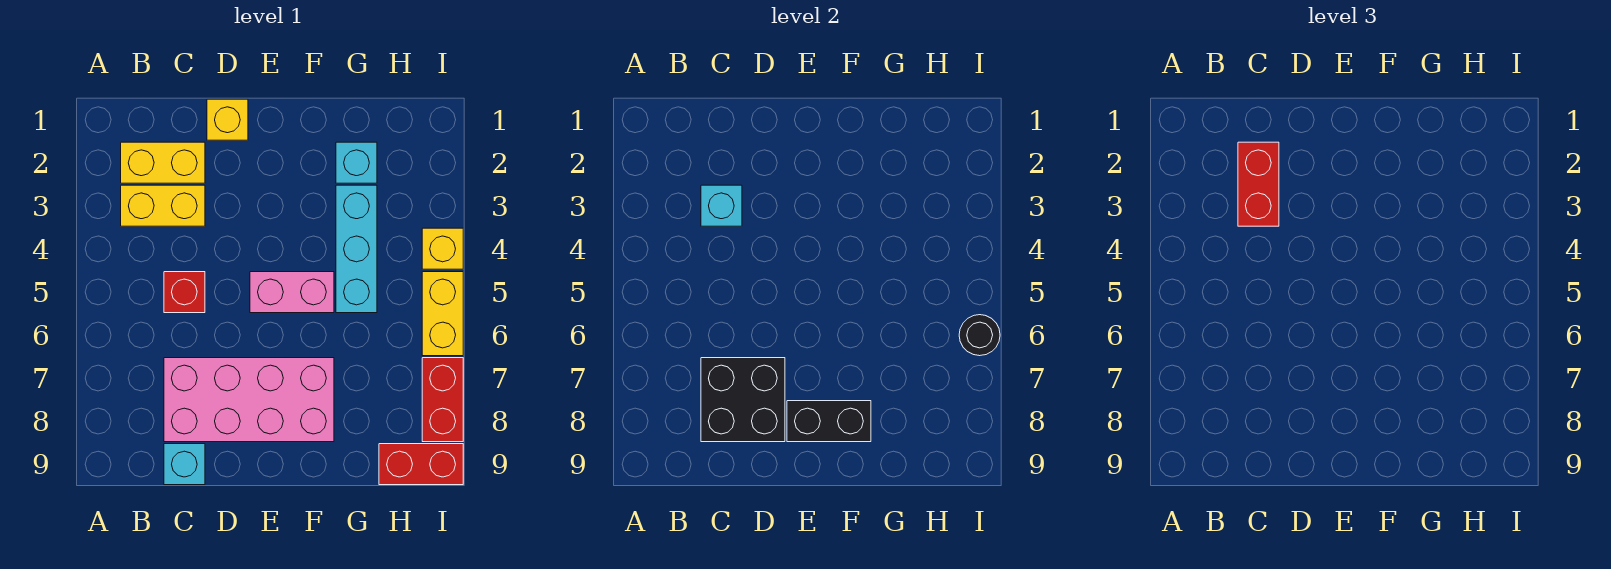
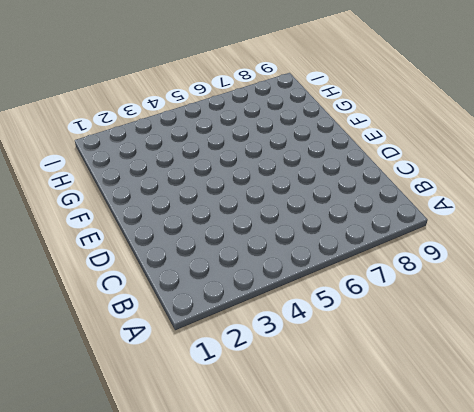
none -> yellow 1x2 brick [121,142,205,183]
none -> yellow 1x2 brick [121,185,205,226]
none -> red 1x1 brick [164,272,205,313]

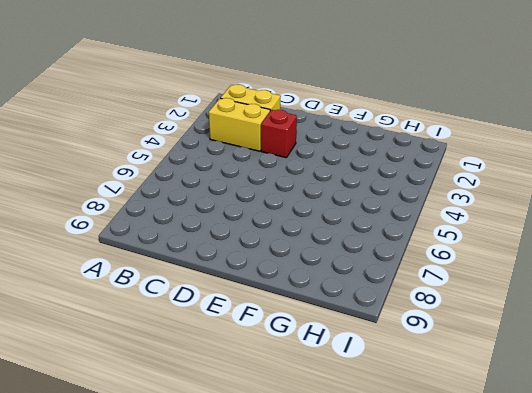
red 1x1 brick [261,110,297,158] -> red 1x1 brick moved to [164,272,205,313]
none -> pink 2x4 brick [164,358,334,442]
none -> cyan 1x1 brick [164,444,205,485]
none -> yellow 1x1 brick [207,99,248,140]

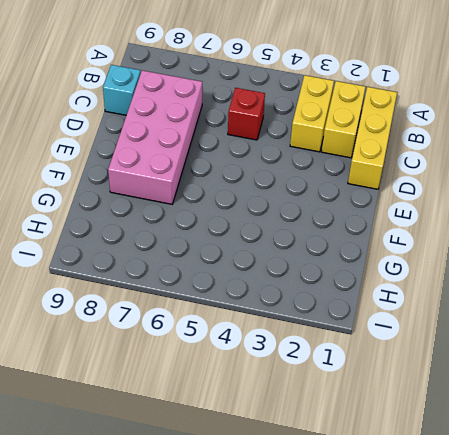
yellow 1x3 brick [348,87,397,189] -> yellow 1x1 brick [207,99,248,140]
none -> pink 1x2 brick [250,272,334,313]
none -> cyan 1x1 brick [336,142,377,183]
none -> cyan 1x3 brick [336,185,377,313]

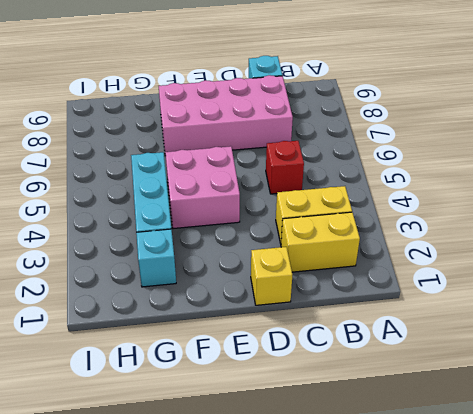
pink 2x2 brick [165,146,240,229] -> pink 1x2 brick [250,272,334,313]
none -> red 1x2 brick [379,444,463,485]
none -> yellow 1x1 brick [422,228,463,269]
none -> yellow 1x2 brick [422,272,463,356]

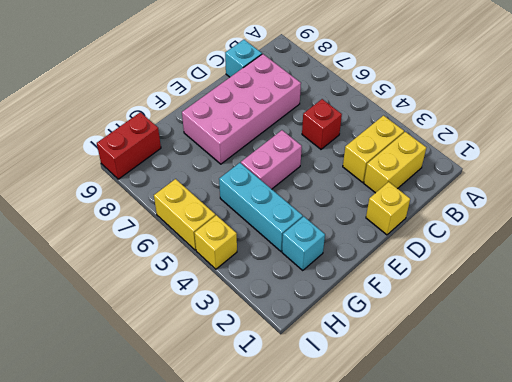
none -> red 1x2 brick [422,358,463,442]
none -> cyan 1x1 brick [701,185,742,226]
none -> black 2x2 brick [701,358,785,442]

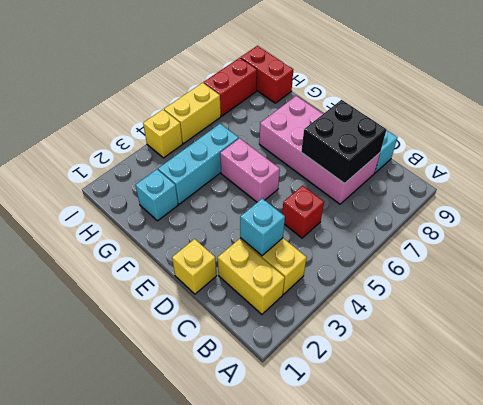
none -> black 1x2 brick [787,401,871,442]
none -> black 1x1 round brick [959,315,1000,356]
none -> red 1x2 brick [1238,142,1279,226]

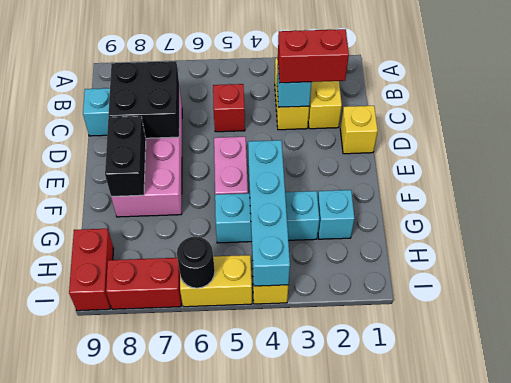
cyan 1x4 brick [248,140,290,286] -> none

